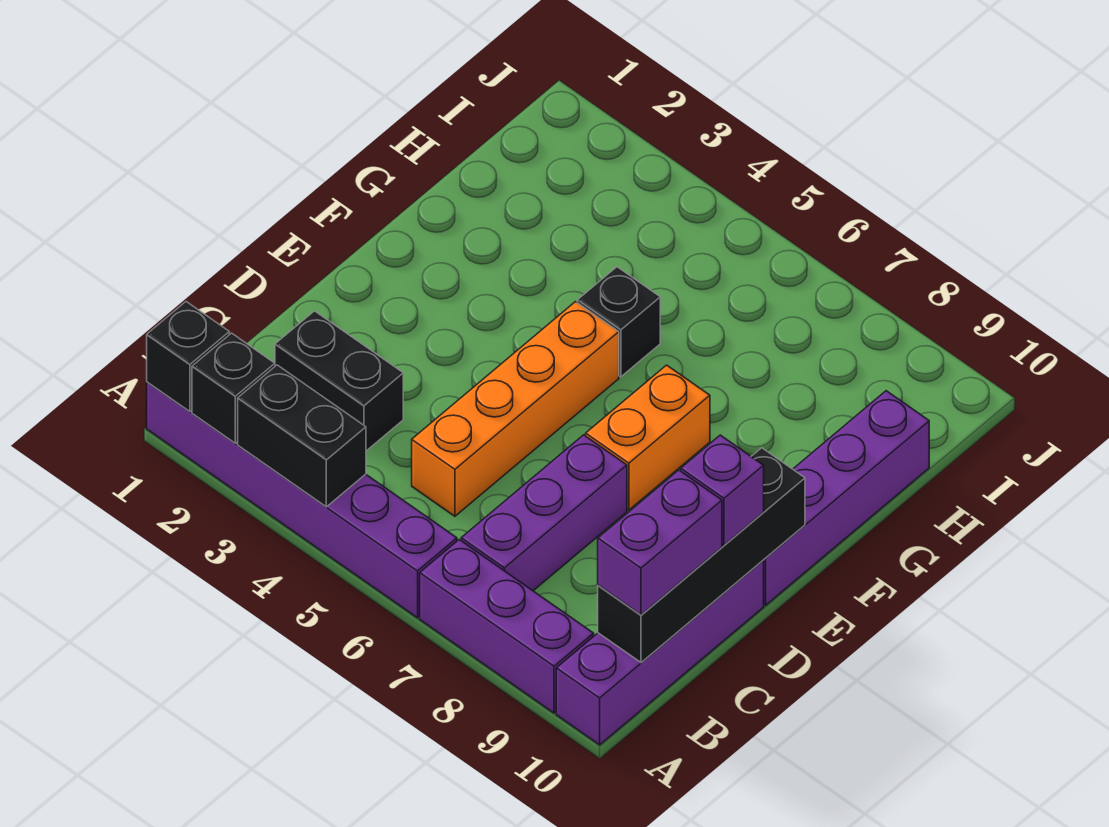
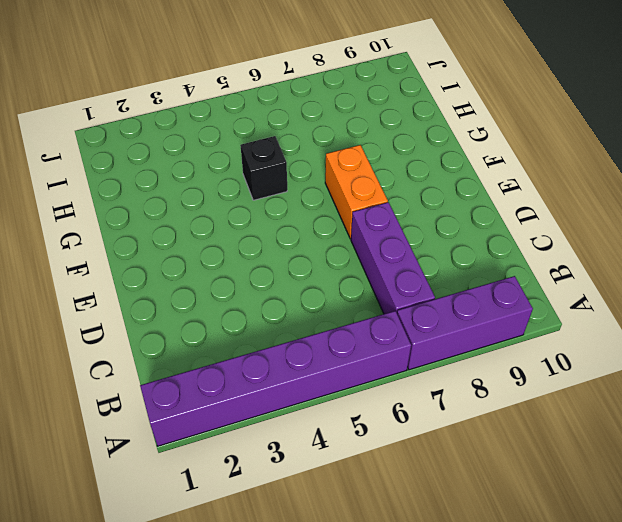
none -> purple 1x4 brick [556,561,764,745]
none -> black 1x2 brick [275,311,403,451]
none -> orange 1x4 brick [412,302,619,516]

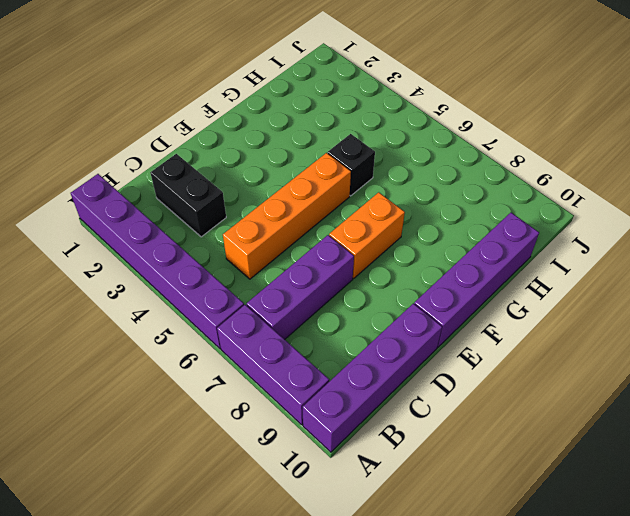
none -> black 1x1 brick [147,302,229,412]
none -> black 1x1 brick [192,333,275,443]
none -> black 1x2 brick [238,365,366,507]

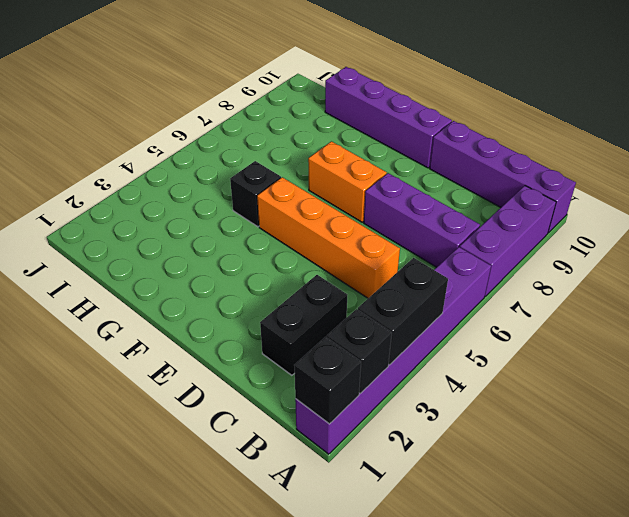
none -> black 1x4 brick [598,448,805,663]
none -> purple 1x2 brick [598,470,722,615]
none -> purple 1x1 brick [681,435,764,545]

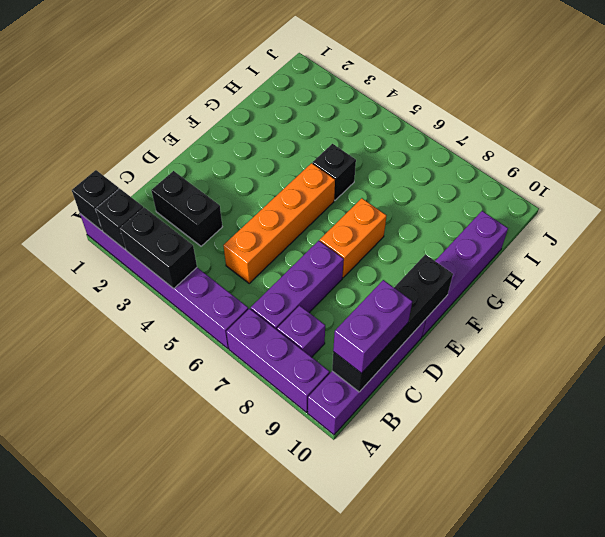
purple 1x1 brick [277,305,325,357] -> purple 1x1 brick moved to [681,435,764,545]

